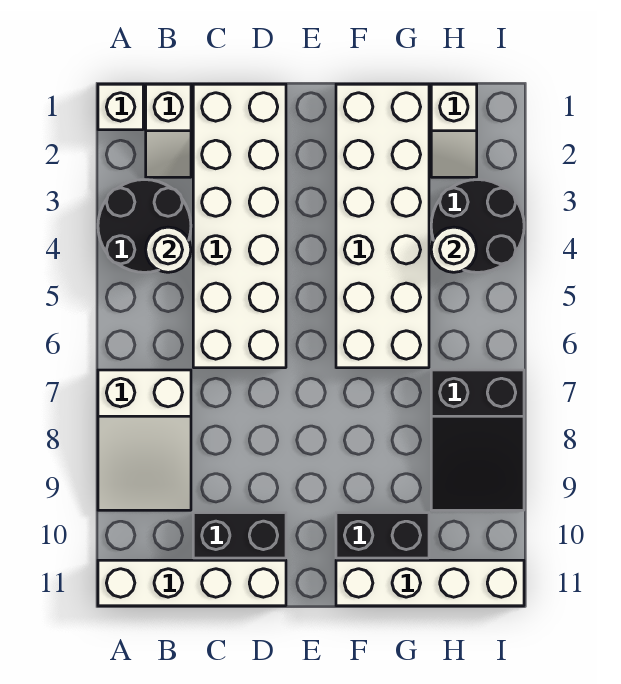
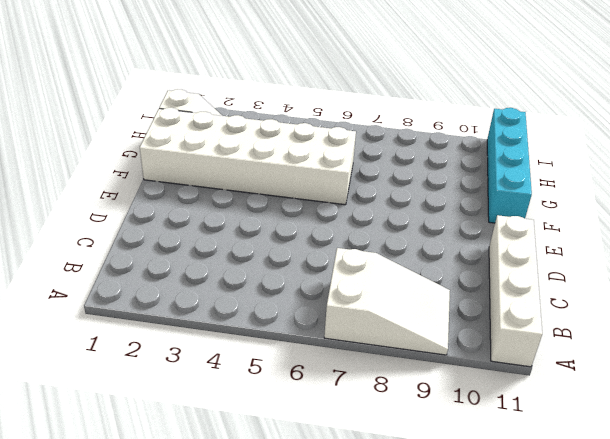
cyan 1x4 brick [487,108,532,223] -> white 1x4 brick [336,560,524,606]
none -> white 1x1 brick [98,84,143,130]
none -> black 2x2 round brick [98,180,191,272]
none -> white 1x2 slope [146,84,191,177]

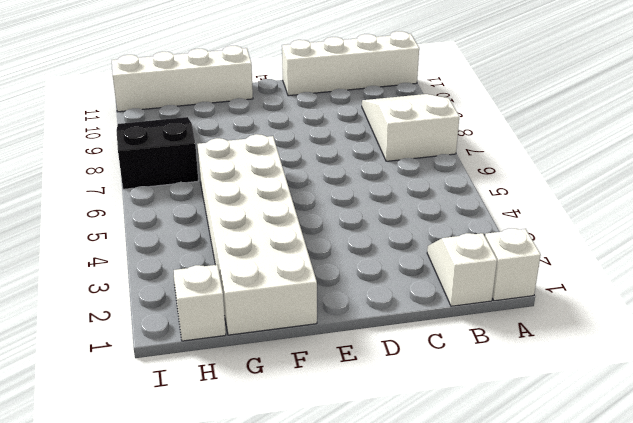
none -> black 2x2 round brick [98,180,191,272]
none -> white 2x6 brick [193,84,286,368]
none -> black 1x2 brick [193,513,286,558]

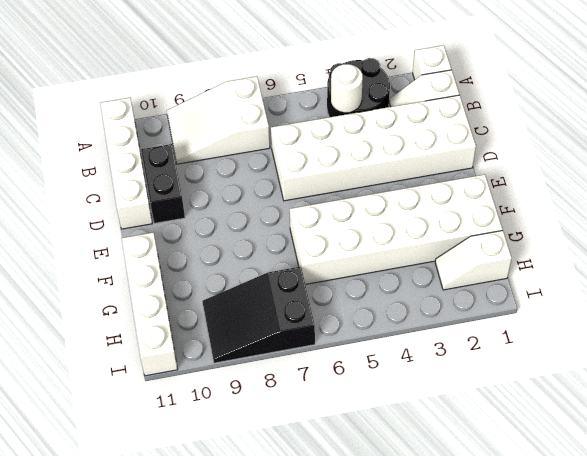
none -> black 1x2 brick [336,513,429,558]
none -> black 2x2 round brick [431,180,524,272]
none -> white 1x1 round brick [431,227,477,272]

